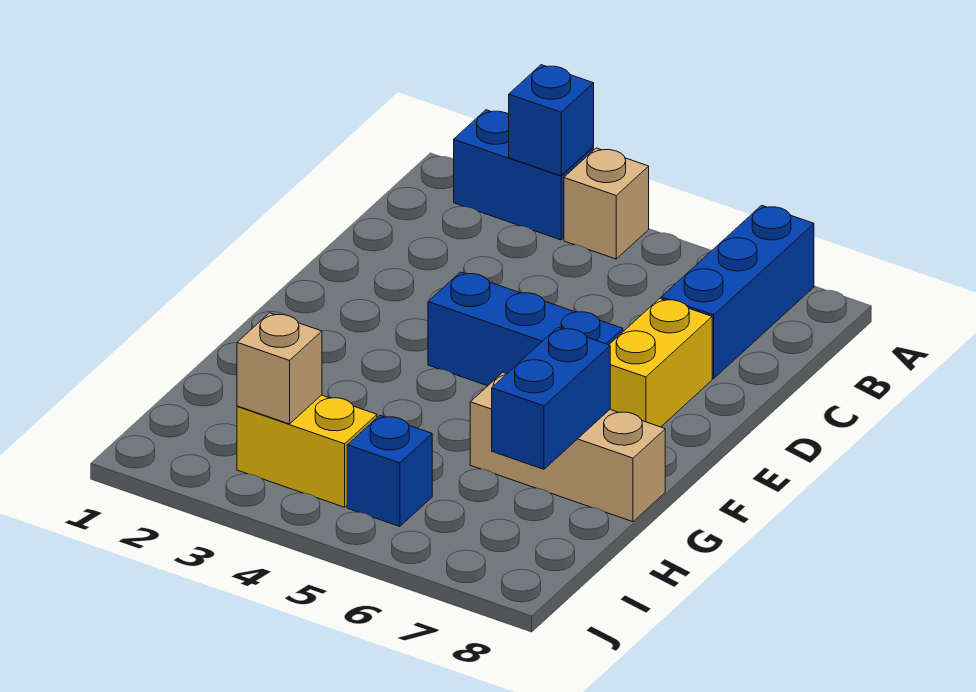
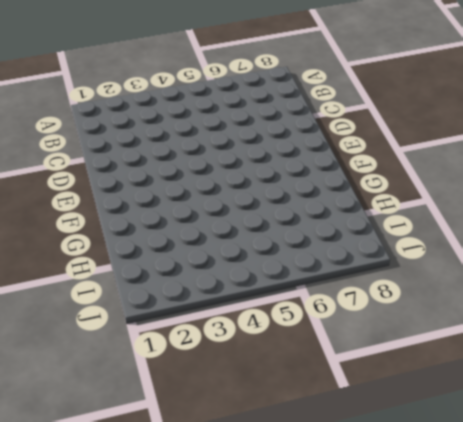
none -> blue 1x2 brick [454,110,594,240]
none -> tan 1x1 brick [564,148,649,259]

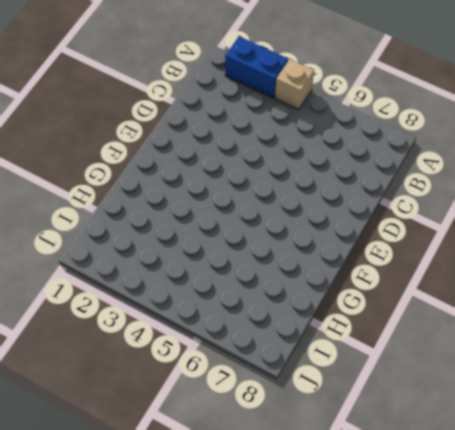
none -> blue 1x3 brick [661,205,814,378]
none -> yellow 1x2 brick [609,299,712,427]

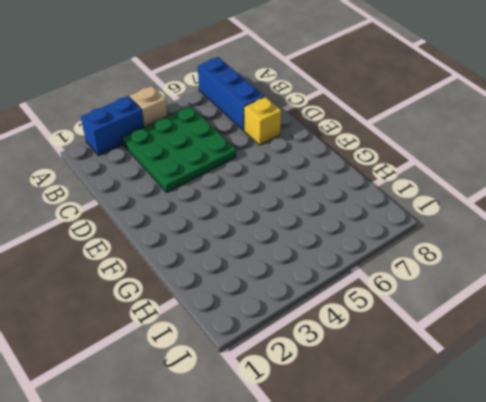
green 3x3 plate [122,106,236,192] -> none
yellow 1x1 brick [244,97,281,145] -> yellow 1x2 brick [609,299,712,427]
none -> blue 1x3 brick [428,272,623,386]
none -> tan 1x3 brick [470,373,665,522]

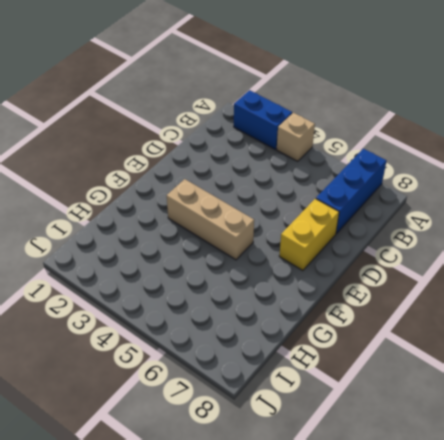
tan 1x3 brick [167,179,254,260] -> tan 1x3 brick moved to [470,373,665,522]
none -> blue 1x3 brick [428,272,623,386]
none -> yellow 1x2 brick [237,395,377,507]

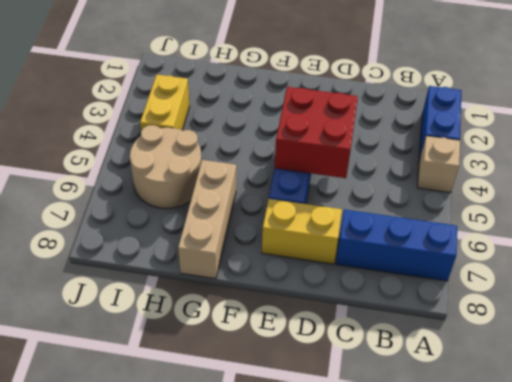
red 2x2 brick [275,87,358,178] -> none
tan 2x2 round brick [130,125,201,209] -> blue 1x1 brick [347,415,432,526]
none -> blue 1x1 brick [509,65,594,176]
none -> blue 1x2 brick [492,327,610,469]

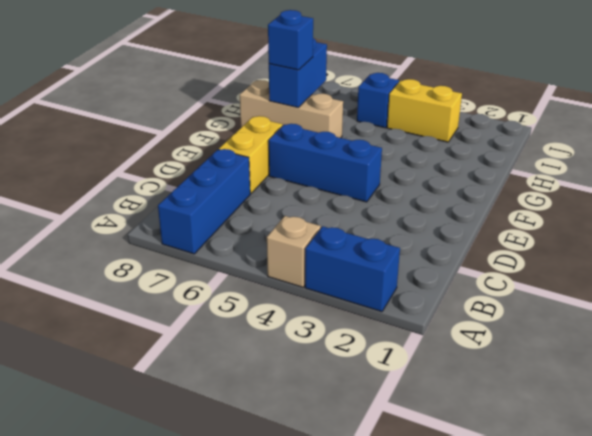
blue 1x1 brick [268,10,313,70] -> blue 1x1 brick moved to [509,65,594,176]
none -> tan 1x1 brick [237,313,322,424]

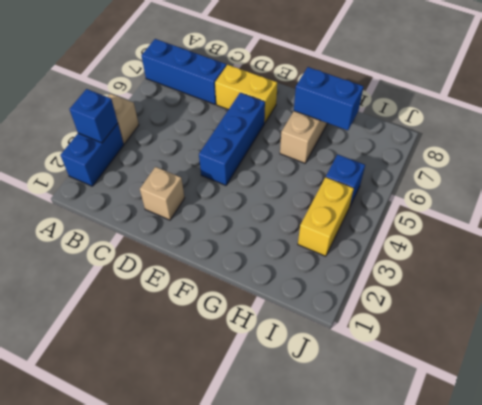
tan 1x1 brick [140,167,185,220] -> tan 1x1 brick moved to [237,313,322,424]

